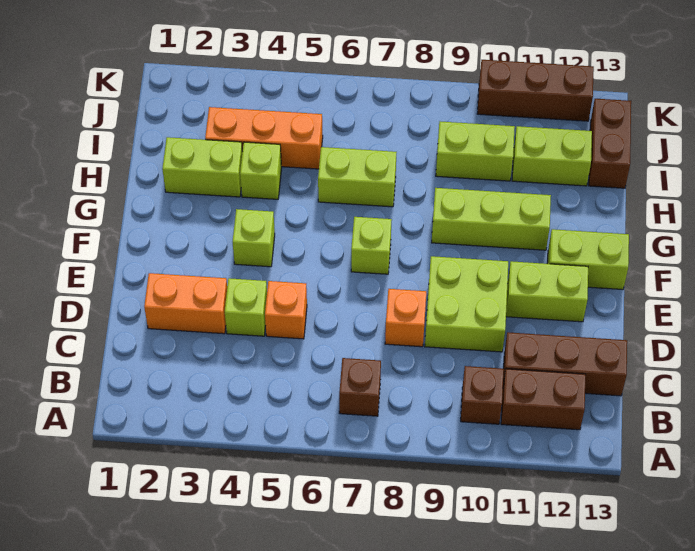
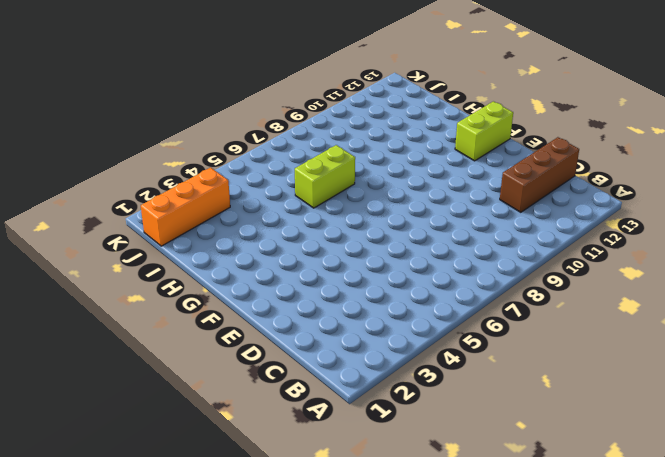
orange 1x3 brick [141,168,230,246] -> orange 1x3 brick moved to [205,107,323,169]
none -> brown 1x1 brick [339,358,381,416]
none -> brown 1x1 brick [461,366,504,424]
none -> brown 1x2 brick [501,369,586,430]

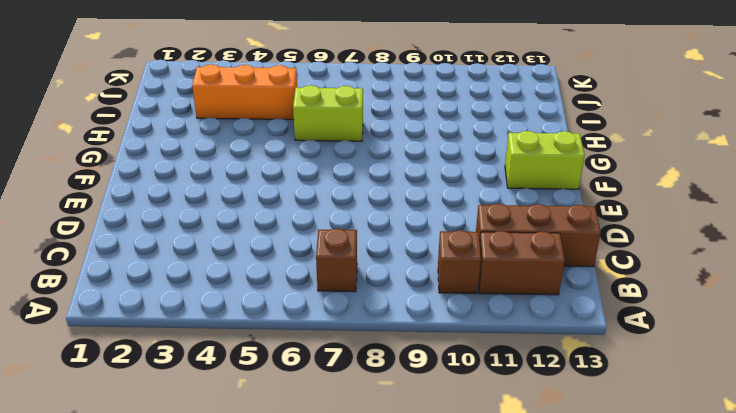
none -> orange 1x2 brick [144,273,227,334]
none -> lime 1x1 brick [225,278,267,336]
none -> orange 1x1 brick [265,281,307,339]

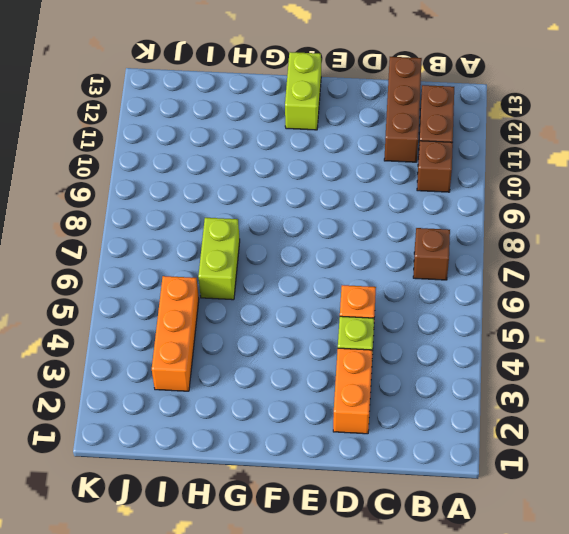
none -> orange 1x1 brick [385,289,426,347]
none -> lime 2x2 brick [425,256,508,352]
none -> lime 1x2 brick [506,261,588,322]

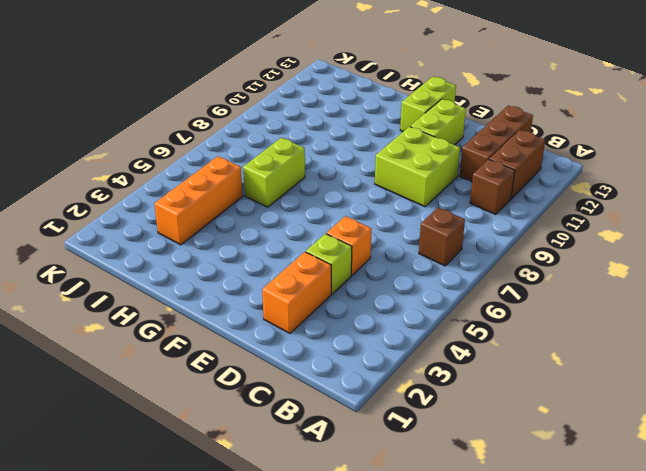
none -> orange 1x1 brick [385,289,426,347]
none -> lime 1x1 brick [233,209,275,267]
none -> lime 1x1 brick [351,217,392,274]

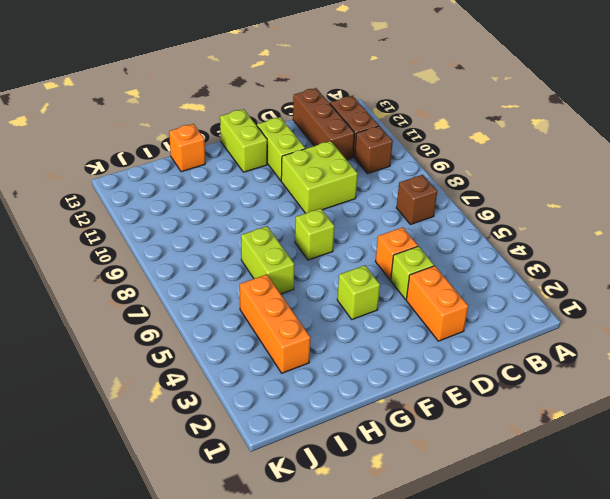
orange 1x1 brick [169,124,205,172] -> orange 1x1 brick moved to [385,289,426,347]
none -> lime 1x3 brick [432,188,551,250]
none -> lime 1x2 brick [162,137,243,197]
none -> lime 1x1 brick [240,142,282,199]

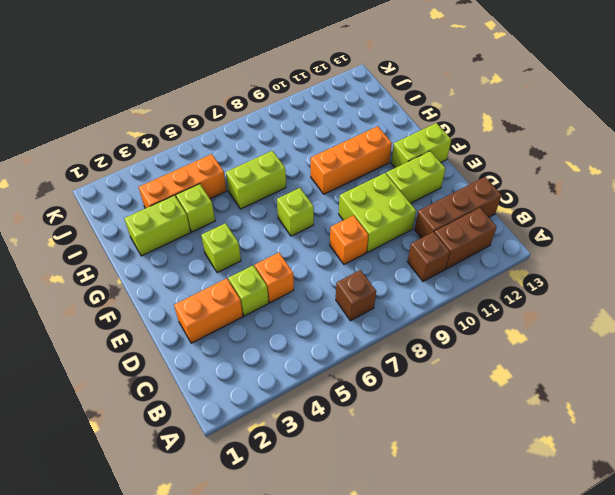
orange 1x3 brick [311,126,392,194] -> lime 1x3 brick [432,188,551,250]
none -> lime 1x2 brick [436,121,515,181]
none -> lime 1x2 brick [512,126,592,186]
none -> brown 1x2 brick [589,99,631,188]

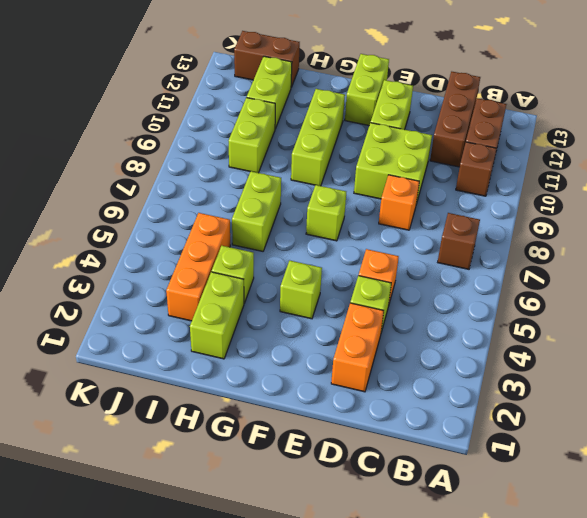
none -> brown 1x3 brick [477,60,594,121]

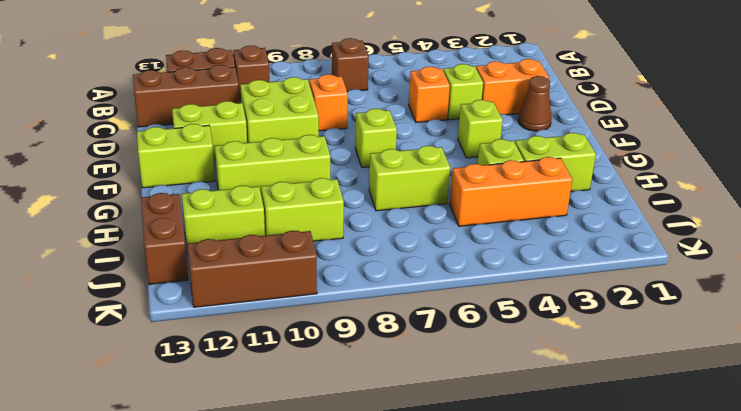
brown 1x1 cone [518,76,552,131] -> none

